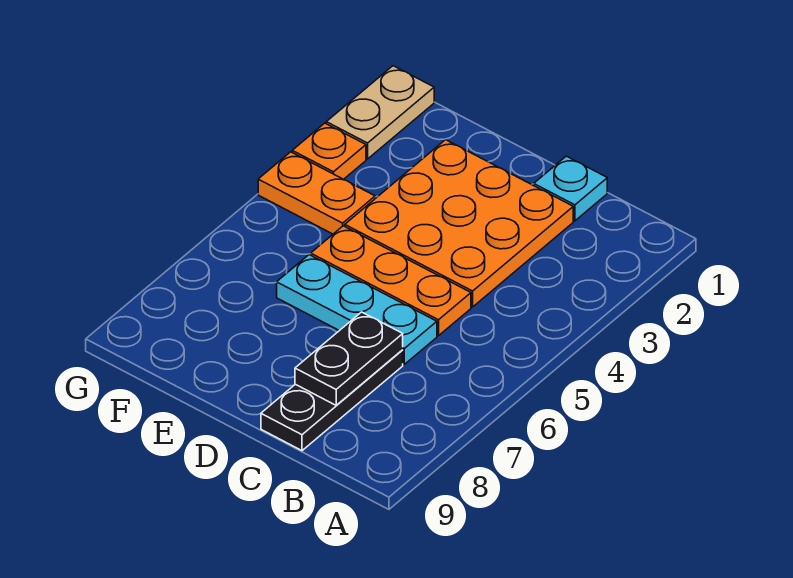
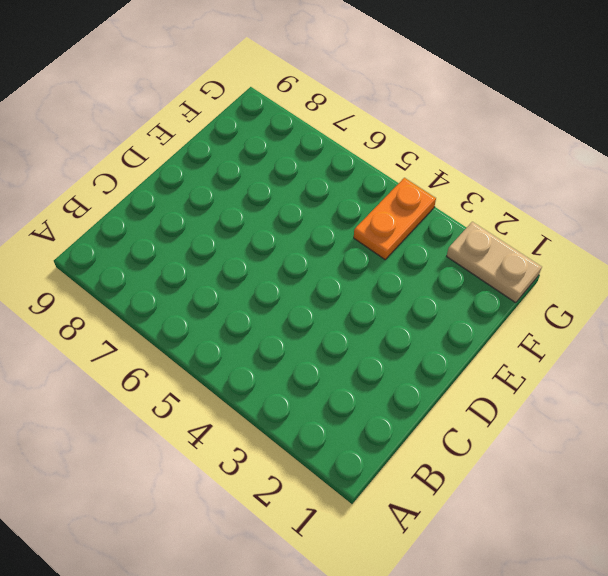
none -> cyan 1x1 plate [534,156,607,221]
none -> orange 3x3 plate [345,140,573,307]

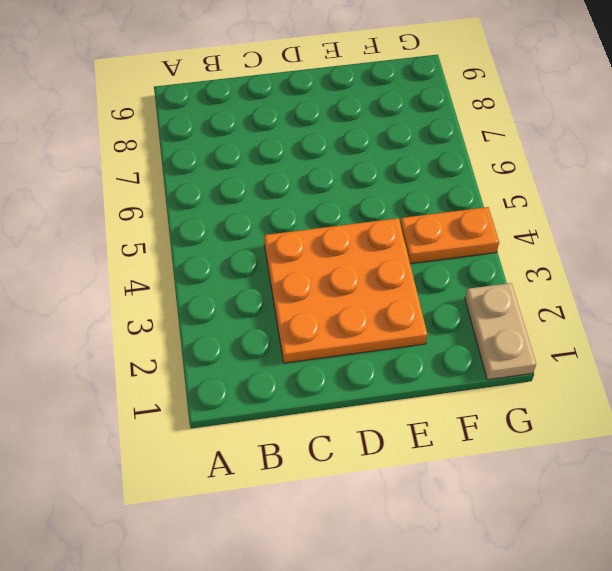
none -> cyan 1x1 plate [534,156,607,221]
none -> orange 1x3 plate [311,226,471,336]

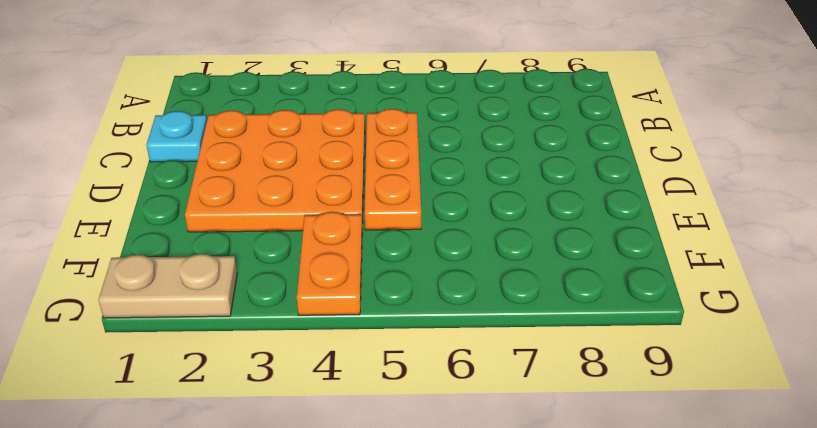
none -> cyan 1x3 plate [277,255,437,364]
none -> black 1x3 plate [261,350,403,451]

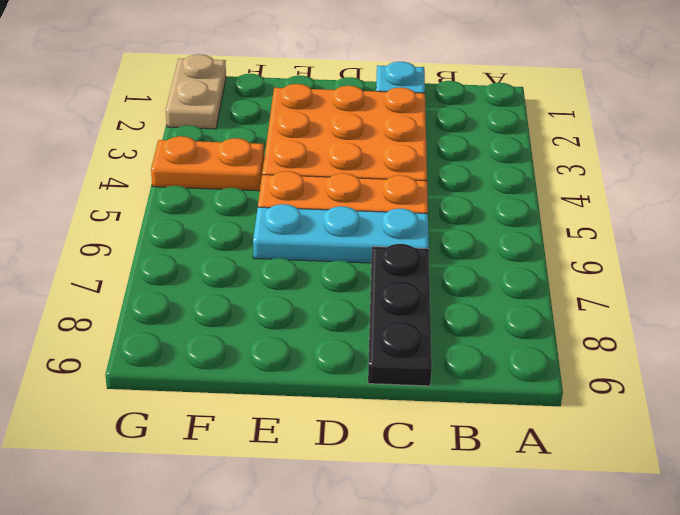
none -> orange 1x1 plate [292,123,366,179]
none -> black 1x2 plate [295,312,403,405]

